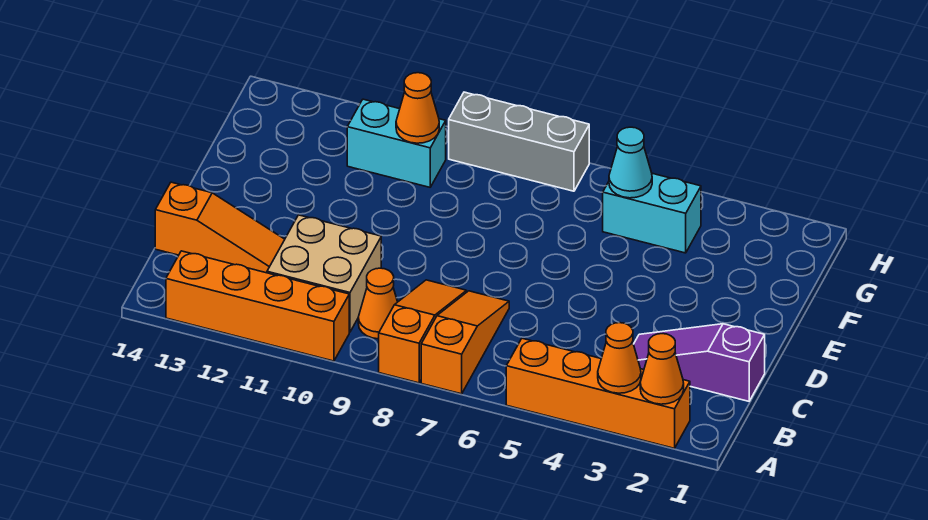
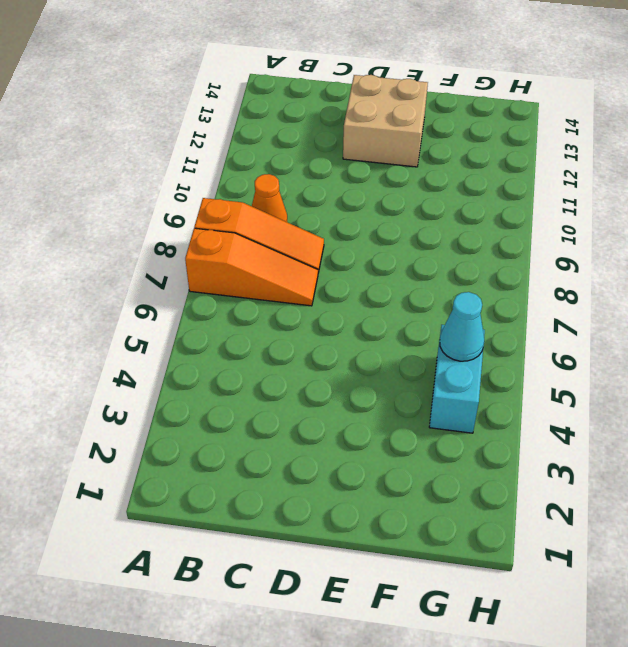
tan 2x2 brick [343,75,428,167] -> tan 2x2 brick moved to [267,215,381,332]
none -> orange 1x4 brick [506,338,690,448]
none -> orange 1x4 brick [166,251,349,361]
none -> purple 1x3 slope [633,324,765,401]

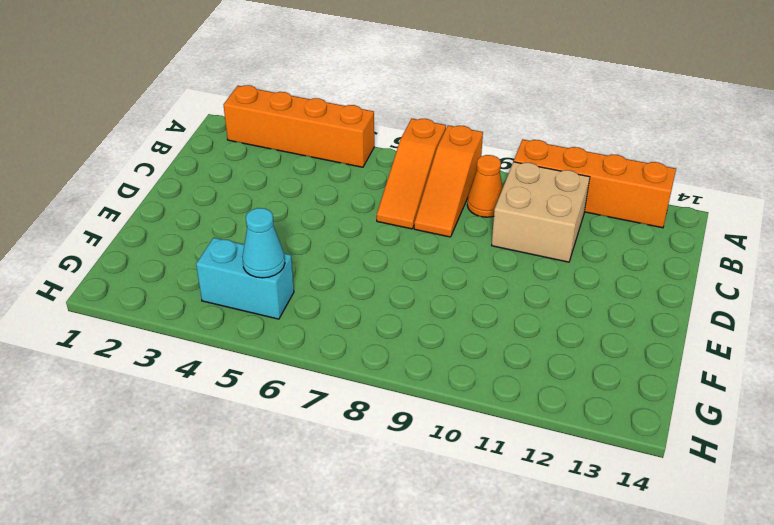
none -> purple 1x3 slope [633,324,765,401]
none -> orange 1x3 slope [155,182,285,273]
none -> cyan 1x2 brick [347,99,446,187]

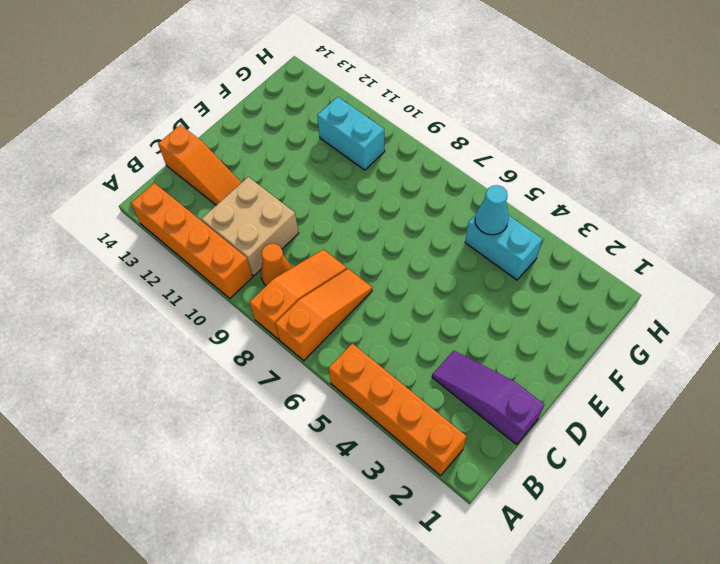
none -> grey 1x3 brick [449,92,589,191]
none -> orange 1x1 cone [640,334,684,404]
none -> orange 1x1 cone [598,323,641,393]

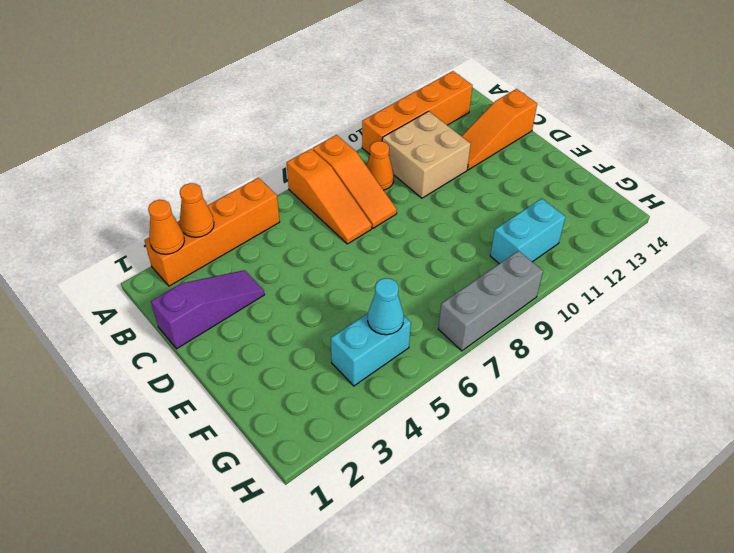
none -> orange 1x1 cone [396,73,439,143]

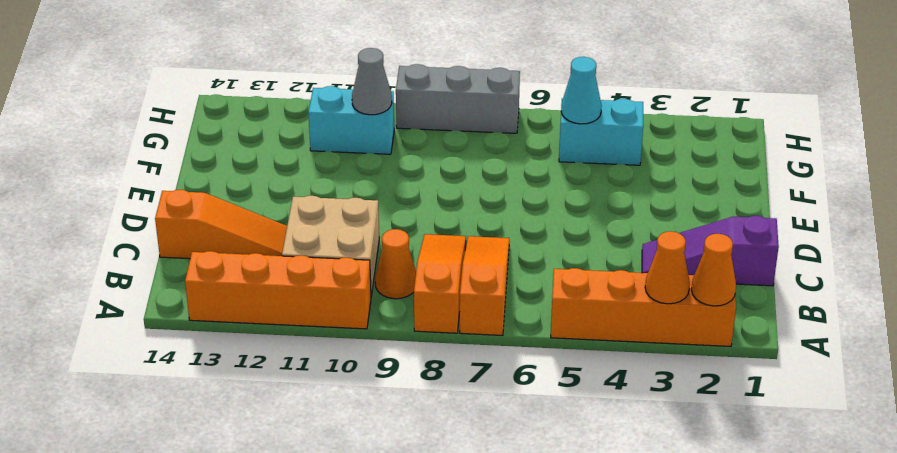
grey 1x1 cone [352,48,392,115] -> orange 1x1 cone [396,73,439,143]

